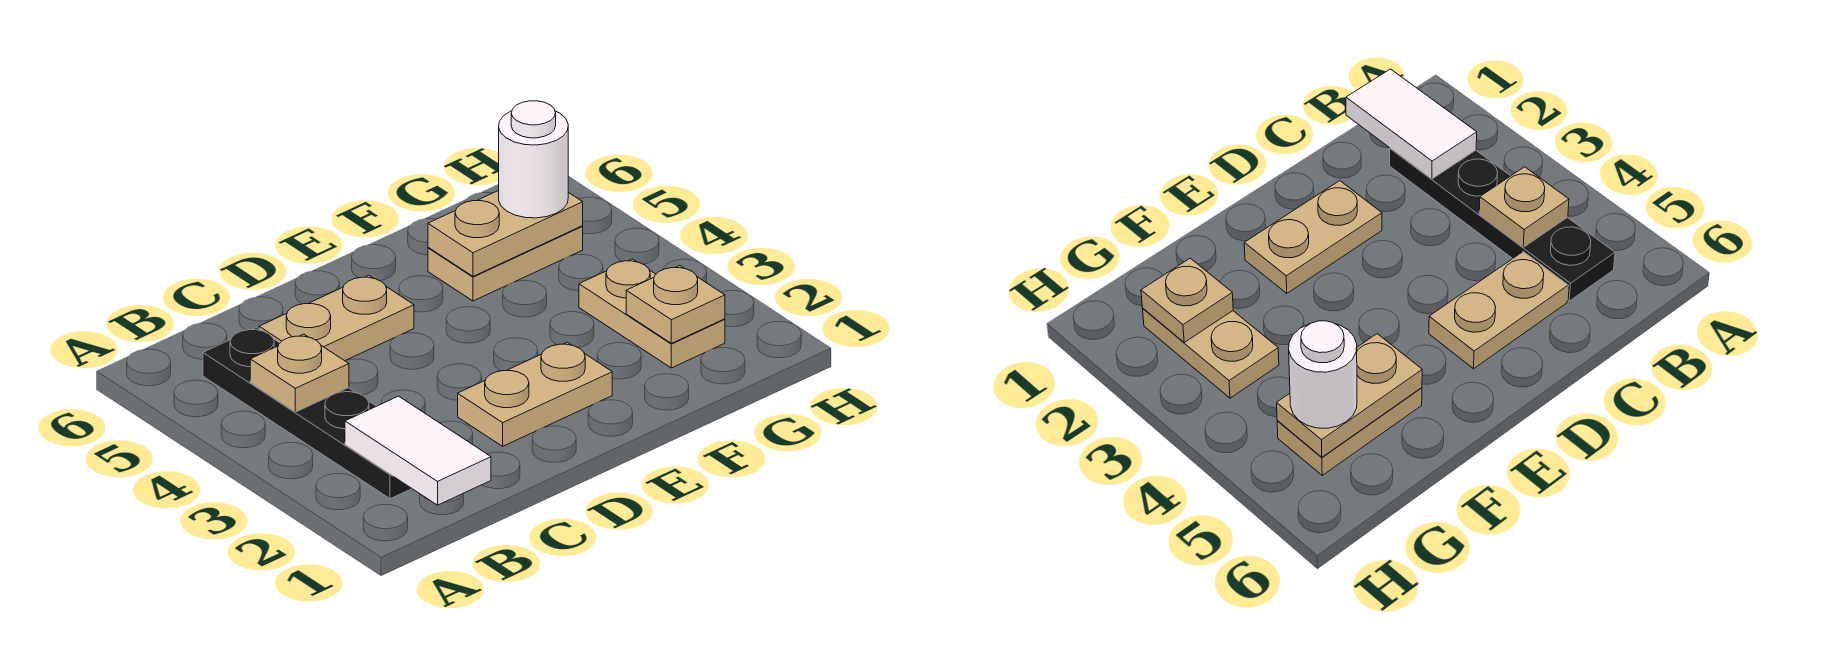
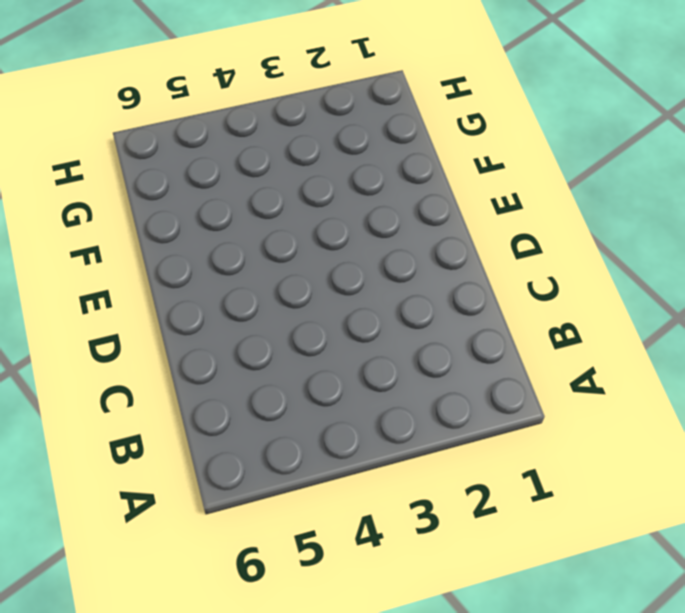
none -> black 1x4 plate [203,328,412,499]
none -> tan 1x2 plate [259,275,414,361]

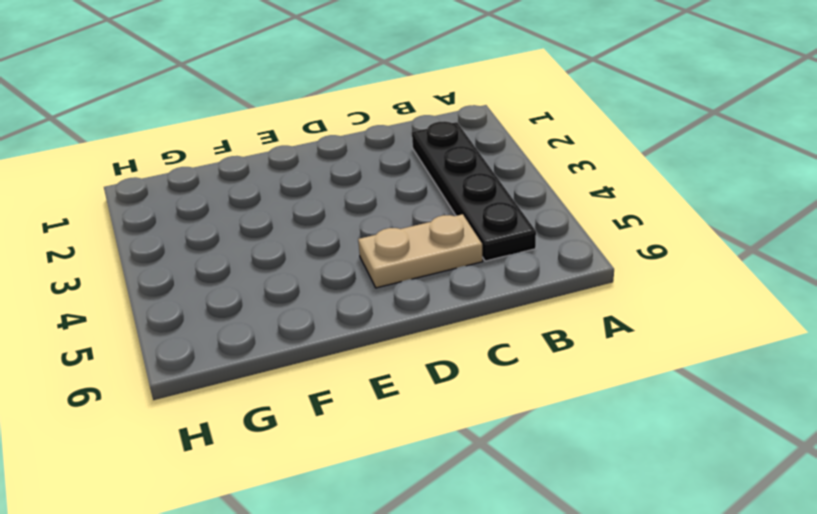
none -> tan 1x2 plate [458,342,612,446]
none -> tan 1x2 plate [428,226,583,301]

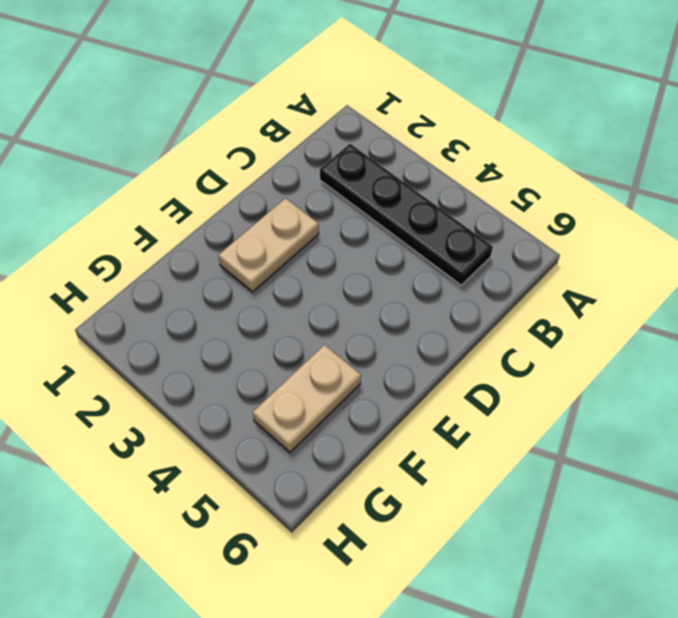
none -> tan 1x2 plate [259,275,414,361]
none -> tan 1x2 plate [579,259,725,368]

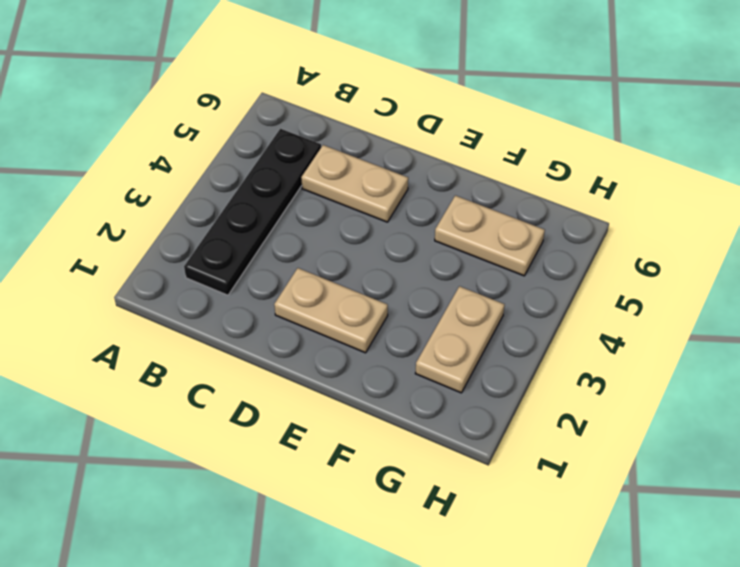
none -> white 1x2 tile [345,396,491,505]
none -> tan 1x1 plate [250,334,349,412]

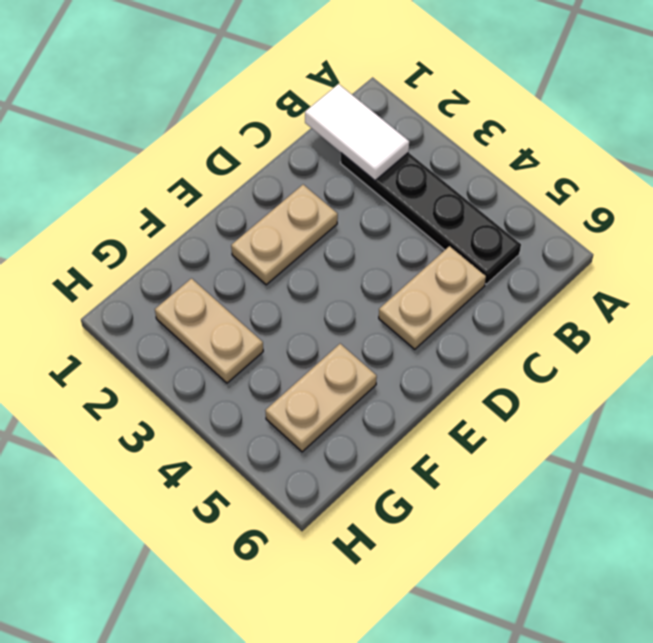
none -> tan 1x1 plate [250,334,349,412]
none -> tan 1x2 plate [428,190,583,276]

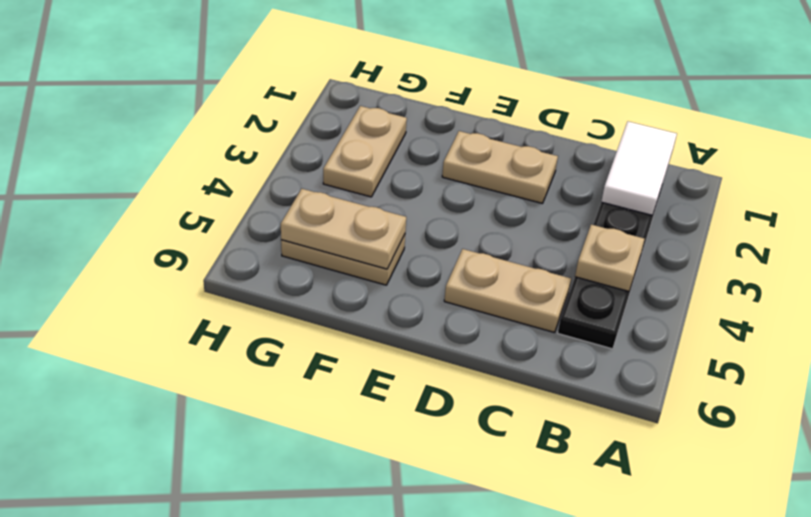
none -> tan 1x1 plate [626,266,725,343]
none -> white 1x1 round brick [499,101,568,218]

